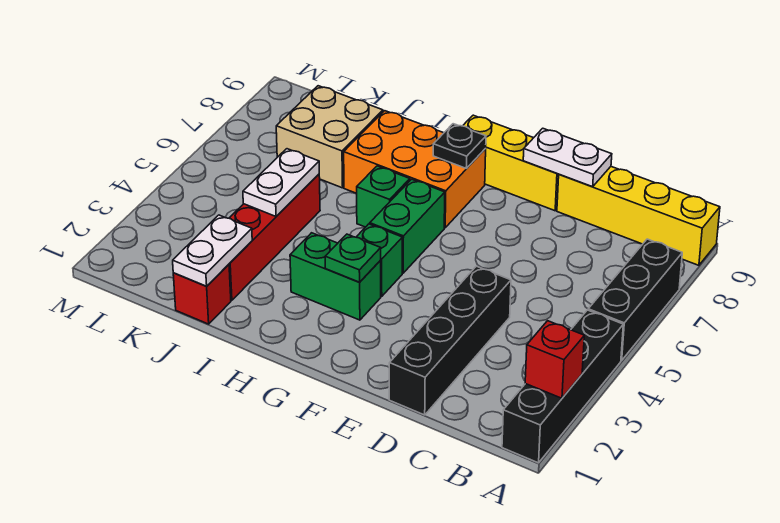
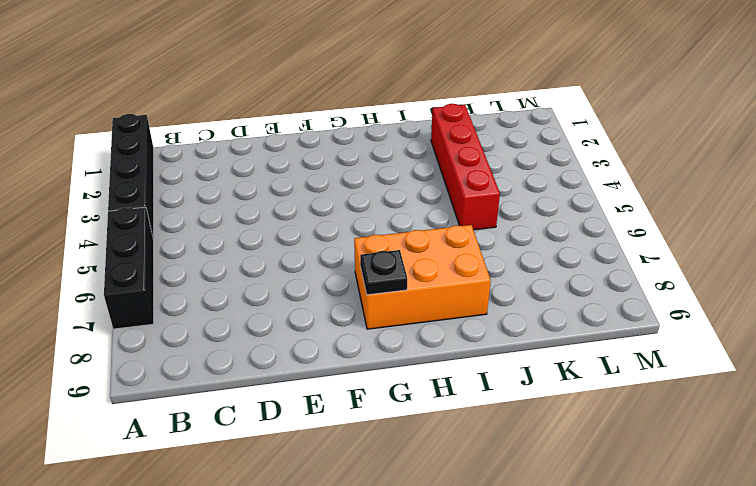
none -> yellow 1x4 brick [557,167,720,265]
none -> black 1x4 brick [389,266,511,415]
none -> yellow 1x3 brick [463,115,559,211]

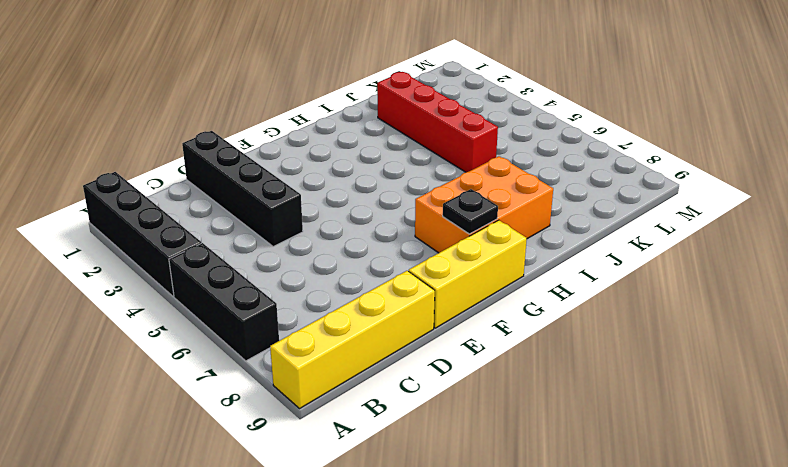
none -> green 1x2 brick [290,233,381,320]
none -> green 1x1 brick [357,224,402,296]
none -> green 1x2 brick [370,179,445,273]

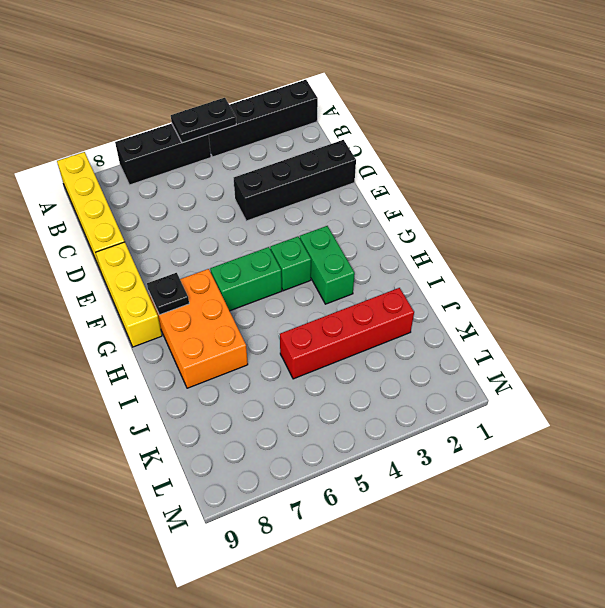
black 1x2 plate [171,98,236,143] -> none
none -> green 1x1 brick [357,166,410,227]
none -> red 1x1 brick [173,264,231,324]
none -> tan 2x2 brick [276,86,383,188]

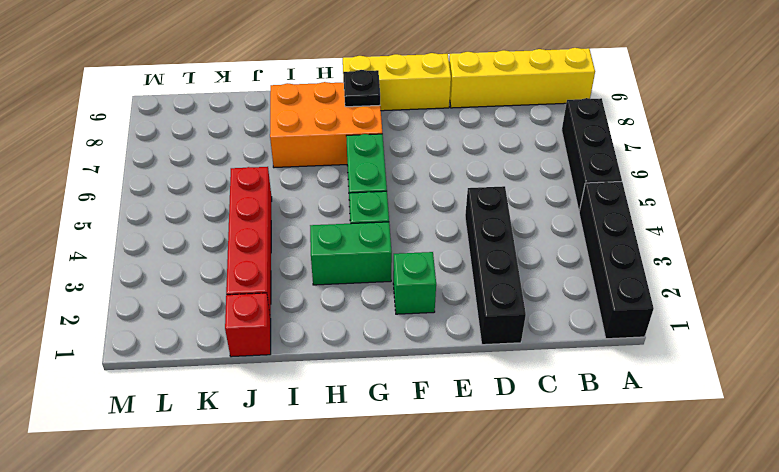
green 1x1 brick [393,252,436,314] -> green 1x1 brick moved to [357,166,410,227]
none -> tan 2x2 brick [276,86,383,188]
none -> red 1x1 brick [525,321,584,398]
none -> white 1x2 plate [523,128,612,187]

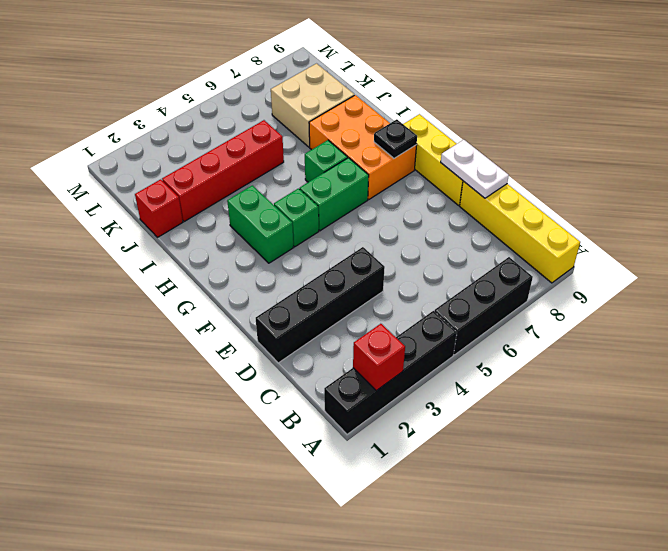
none -> green 1x1 plate [325,234,381,282]
none -> white 1x2 plate [173,215,252,286]
none -> white 1x2 plate [243,149,319,216]

